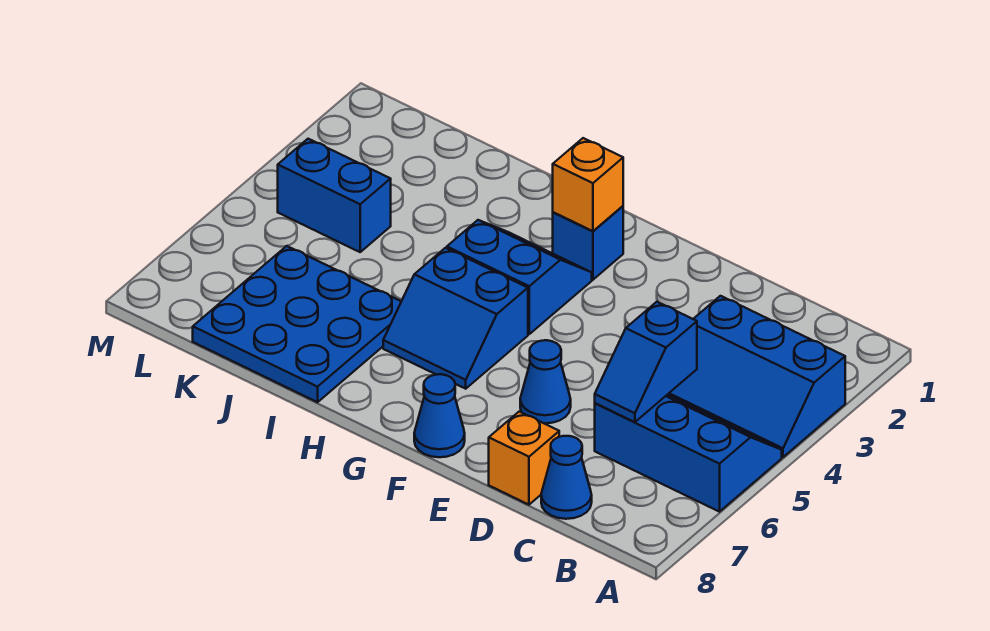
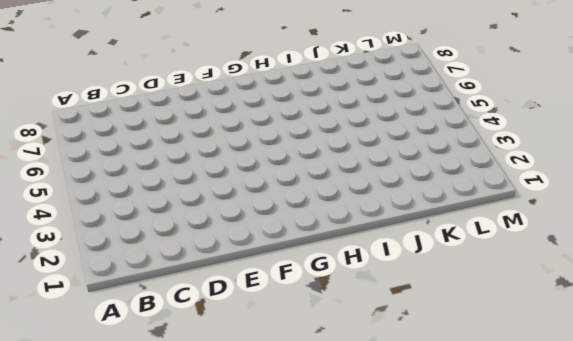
none -> blue 2x3 slope [668,296,845,457]
none -> blue 2x3 slope [595,394,782,512]
none -> blue 1x1 cone [541,436,592,519]

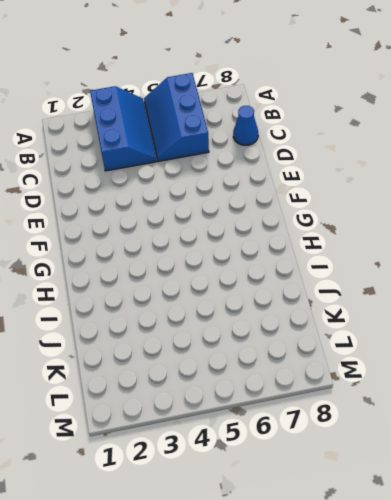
none -> orange 1x1 brick [489,412,559,505]
none -> blue 1x1 cone [520,340,571,423]
none -> blue 1x1 cone [414,374,465,457]

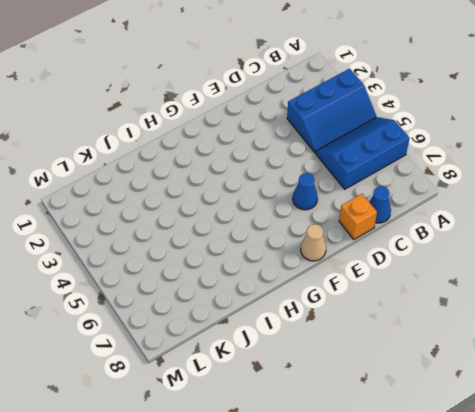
tan 1x1 cone [301,224,326,261] -> blue 1x1 cone [414,374,465,457]
none -> blue 1x1 brick [553,206,623,280]
none -> blue 2x2 slope [447,220,592,334]
none -> blue 2x2 slope [383,248,528,389]

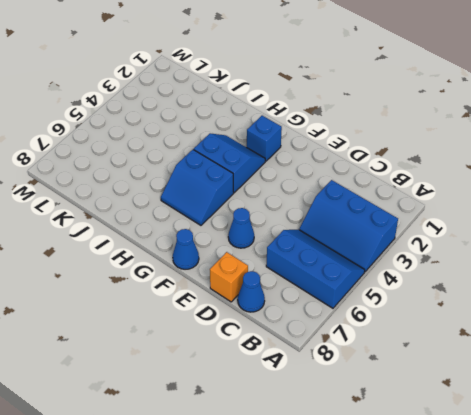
none -> blue 3x3 plate [193,246,401,402]
none -> blue 1x2 brick [278,139,391,252]
none -> blue 1x2 slope [595,302,697,422]

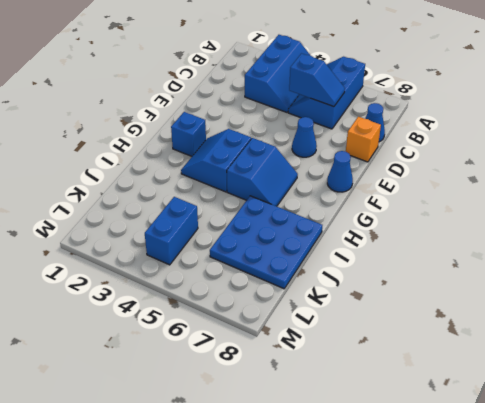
none -> orange 1x1 brick [553,138,623,231]

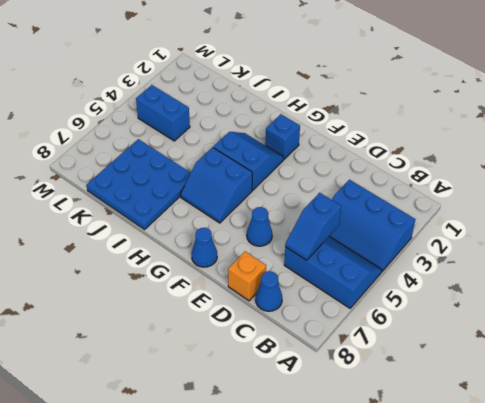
none -> orange 1x1 brick [553,138,623,231]

